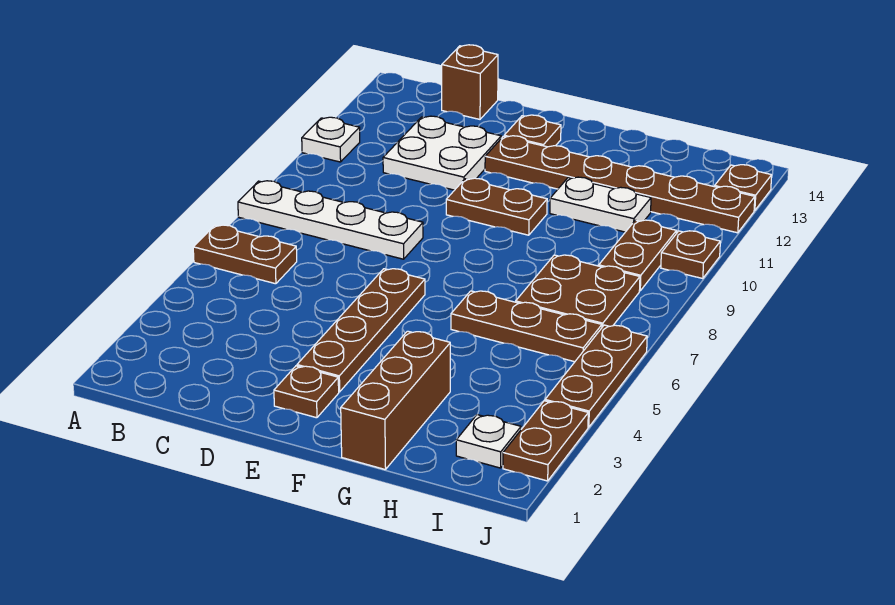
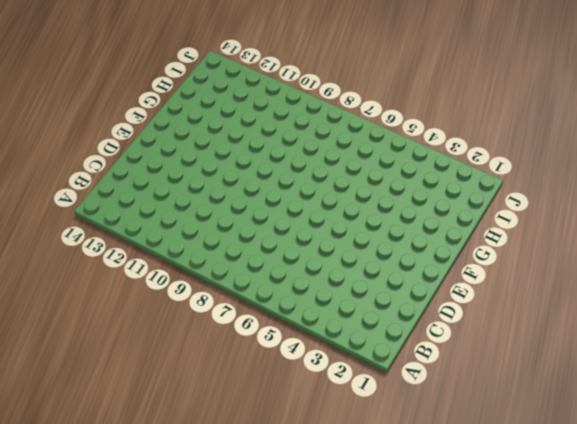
none -> brown 1x2 plate [193,225,297,284]
none -> white 1x4 plate [238,181,423,259]
none -> white 1x1 plate [302,117,360,162]

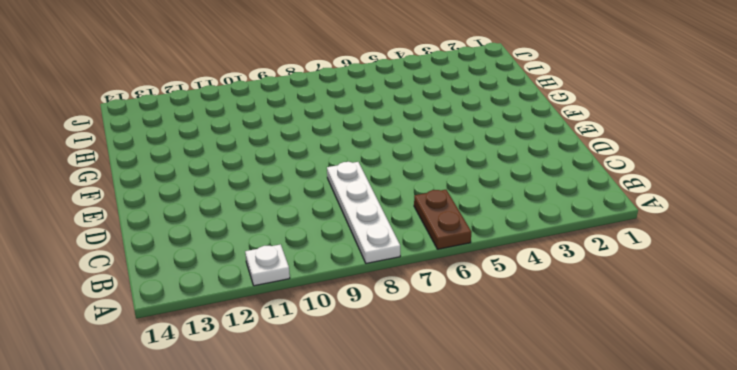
none -> white 2x2 plate [383,116,501,190]
none -> brown 1x1 brick [442,45,498,119]
none -> brown 1x1 plate [274,366,339,418]

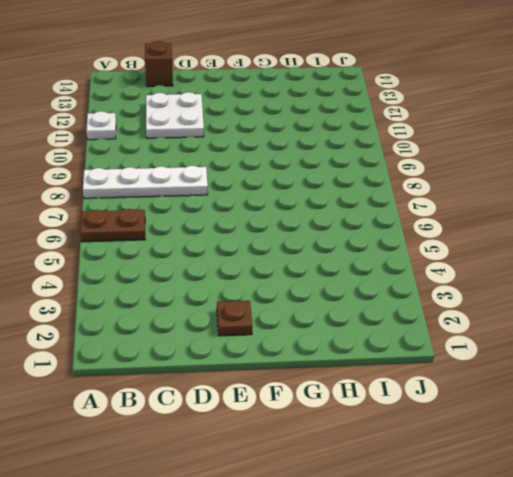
none -> brown 1x4 plate [297,269,425,392]
none -> brown 1x2 plate [446,178,547,235]
none -> brown 1x6 plate [485,136,755,233]

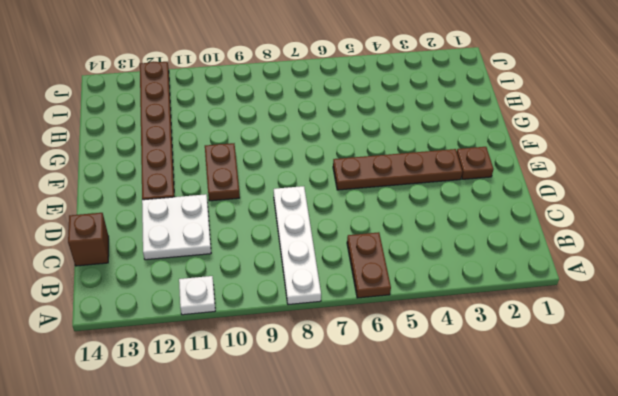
none -> brown 1x1 plate [504,115,561,147]
none -> brown 1x3 brick [341,331,450,470]
none -> brown 1x3 plate [451,291,602,362]

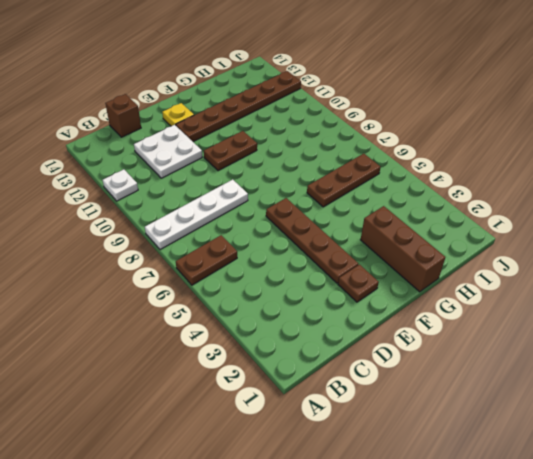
yellow 1x1 plate [162,103,194,126] -> brown 1x1 plate [504,115,561,147]
none -> white 1x2 plate [550,177,651,232]
none -> brown 2x2 plate [516,255,640,327]
none -> white 1x1 plate [456,415,521,468]

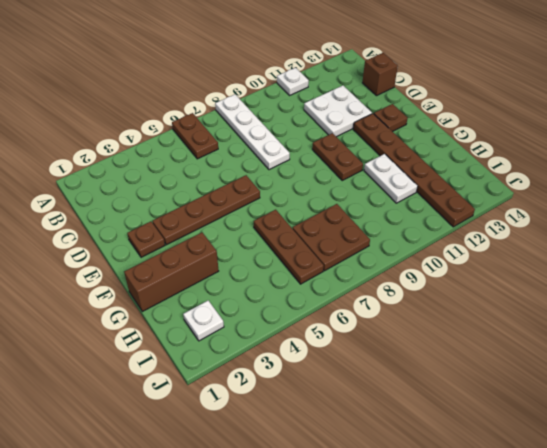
none -> brown 1x2 plate [599,220,676,291]
none -> brown 1x2 plate [503,401,588,481]
none -> brown 1x3 plate [545,325,647,427]

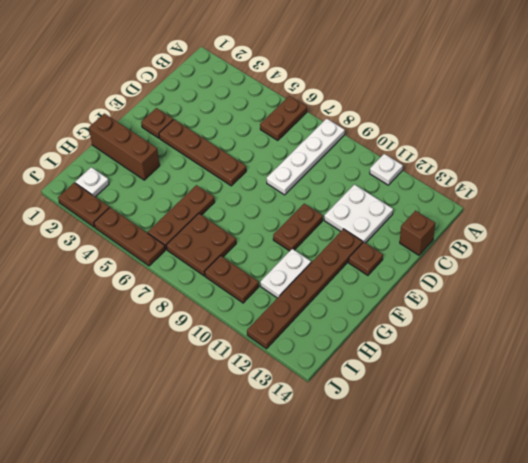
none -> brown 1x1 plate [661,231,720,279]
none -> brown 1x1 plate [715,165,772,211]

